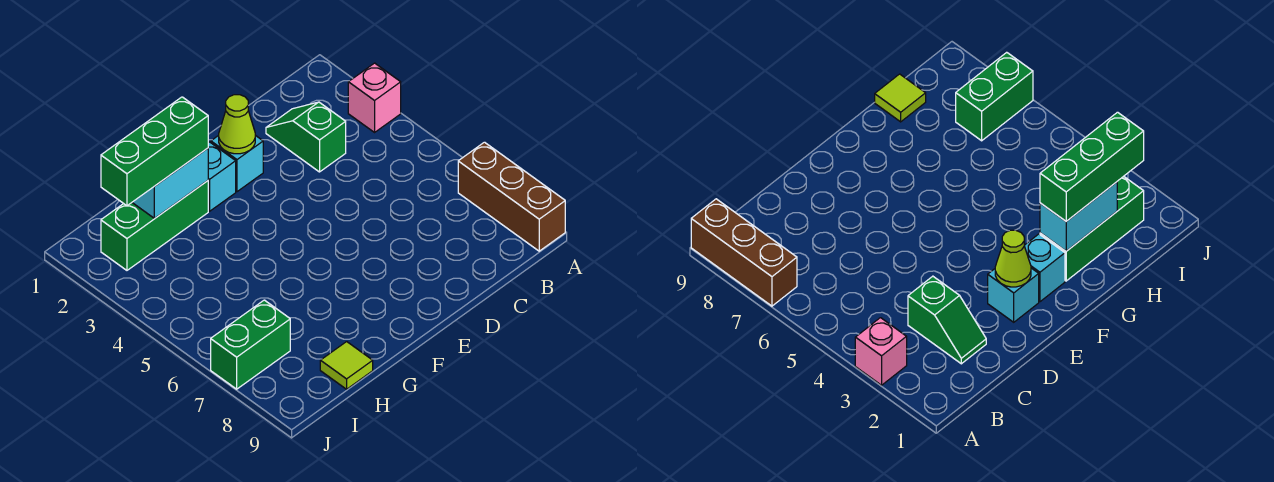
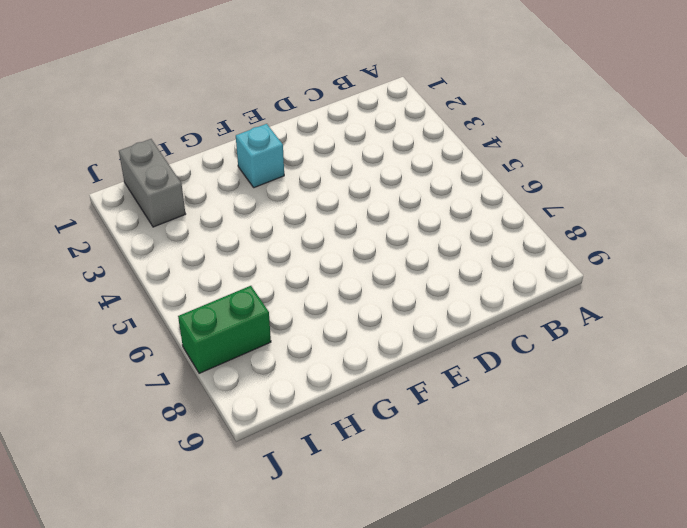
grey 1x2 brick [119,139,185,227] -> green 1x3 brick [101,181,208,270]
none -> pink 1x1 brick [348,63,401,132]
none -> brown 1x3 brick [458,142,565,251]

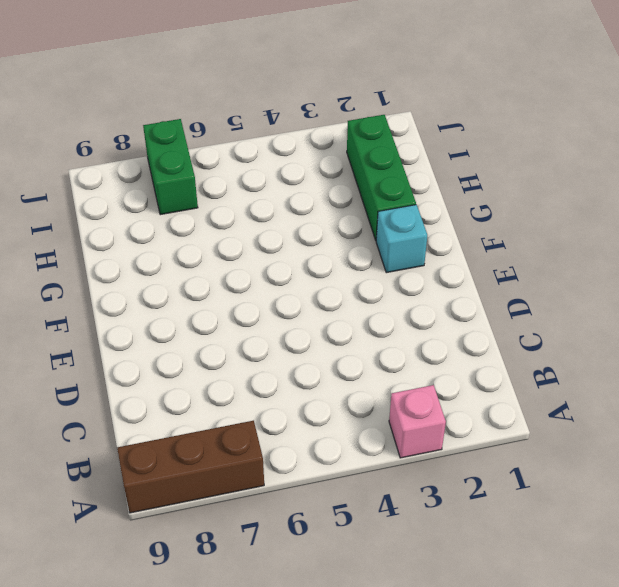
none -> green 1x2 slope [266,102,346,172]
none -> cyan 1x1 brick [211,135,263,192]

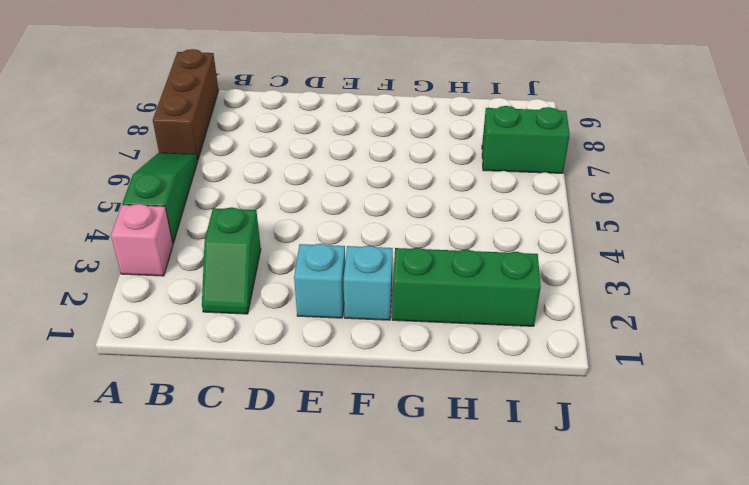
green 1x3 slope [122,153,198,244] -> none
none -> lime 1x1 tile [320,342,373,389]
none -> lime 1x1 cone [219,95,255,154]

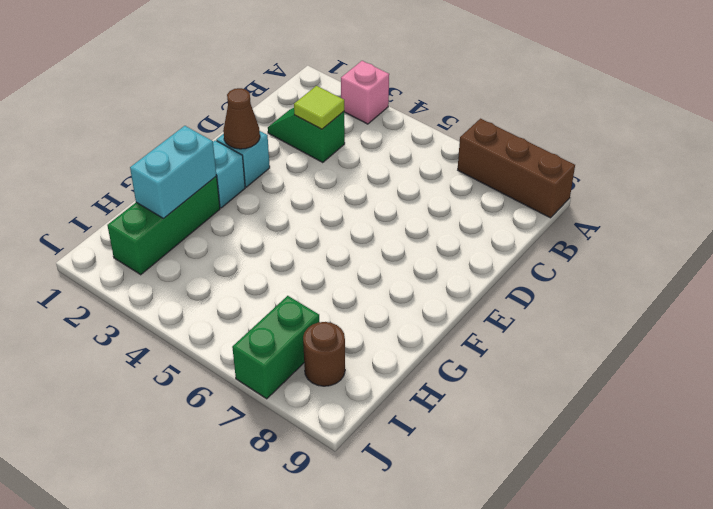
lime 1x1 tile [294,86,344,129] -> lime 1x1 tile moved to [320,342,373,389]
brown 1x1 cone [223,88,260,149] -> lime 1x1 cone [219,95,255,154]
brown 1x1 round brick [303,322,345,386] -> none
none -> green 1x3 brick [101,97,208,206]

